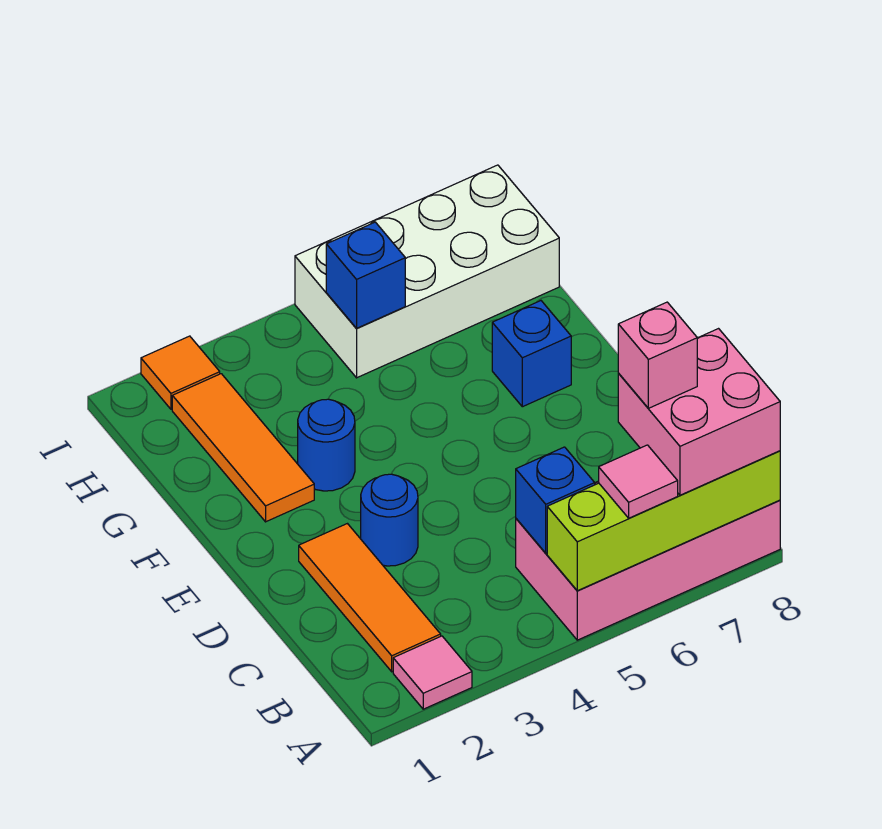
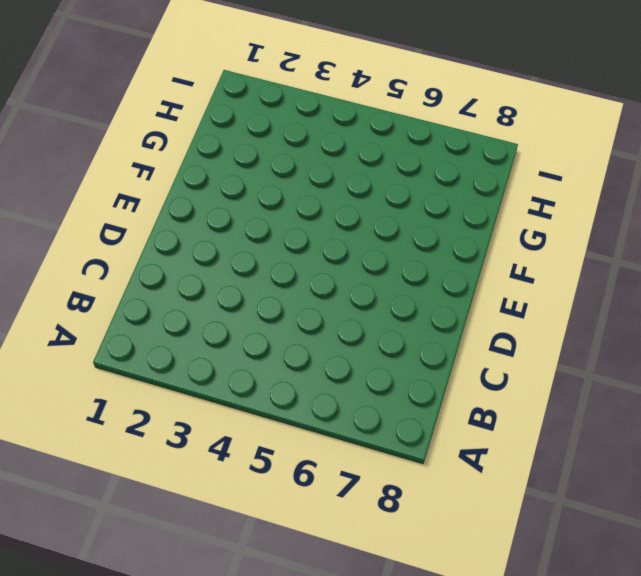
none -> pink 1x1 tile [393,636,472,709]
none -> pink 2x4 brick [516,481,780,640]
none -> orange 1x3 tile [299,524,441,672]

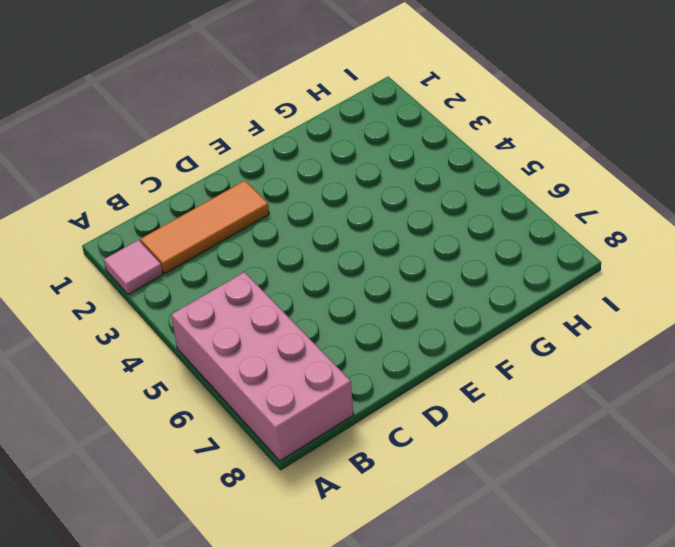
none -> blue 1x1 round brick [361,474,418,566]
none -> orange 1x3 tile [172,374,314,522]
none -> blue 1x1 round brick [298,399,355,491]

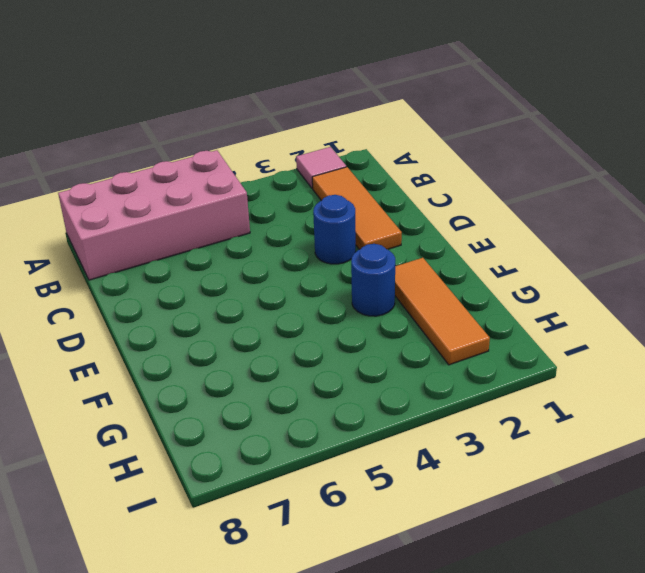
none -> blue 1x1 brick [492,301,571,407]
none -> white 2x4 brick [295,165,559,378]
none -> orange 1x1 tile [141,336,220,409]

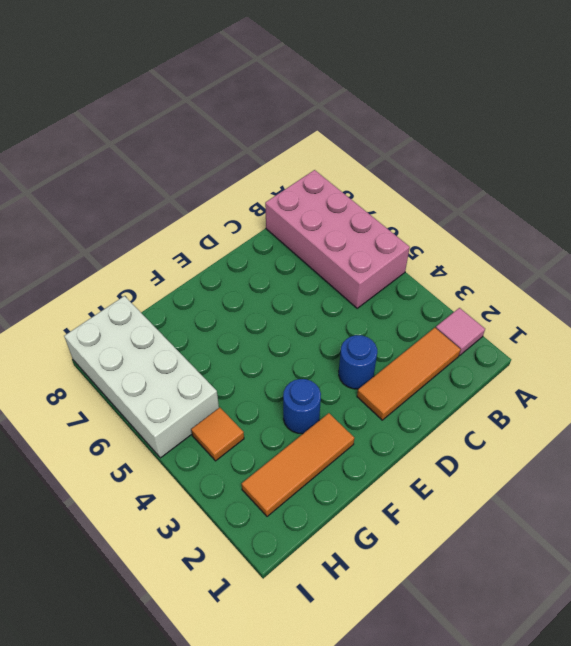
orange 1x1 tile [191,408,244,461] -> orange 1x1 tile moved to [141,336,220,409]
none -> blue 1x1 brick [492,301,571,407]
none -> lime 1x4 brick [547,451,780,591]
none -> blue 1x1 brick [516,447,595,553]

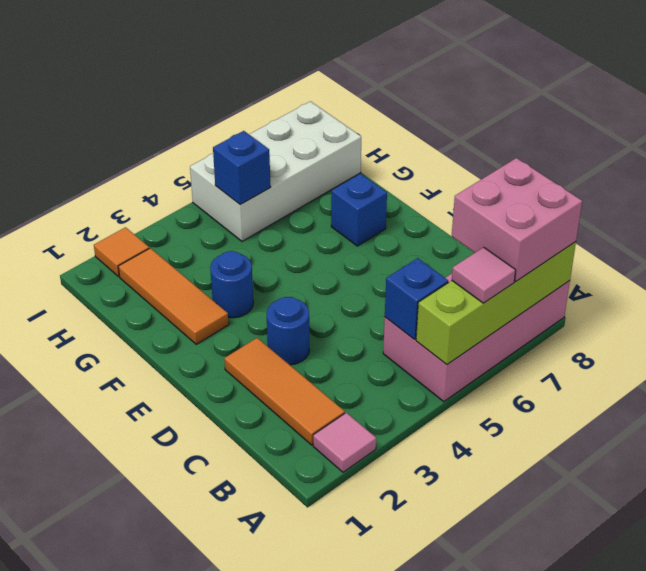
none -> pink 1x1 brick [618,302,697,408]

